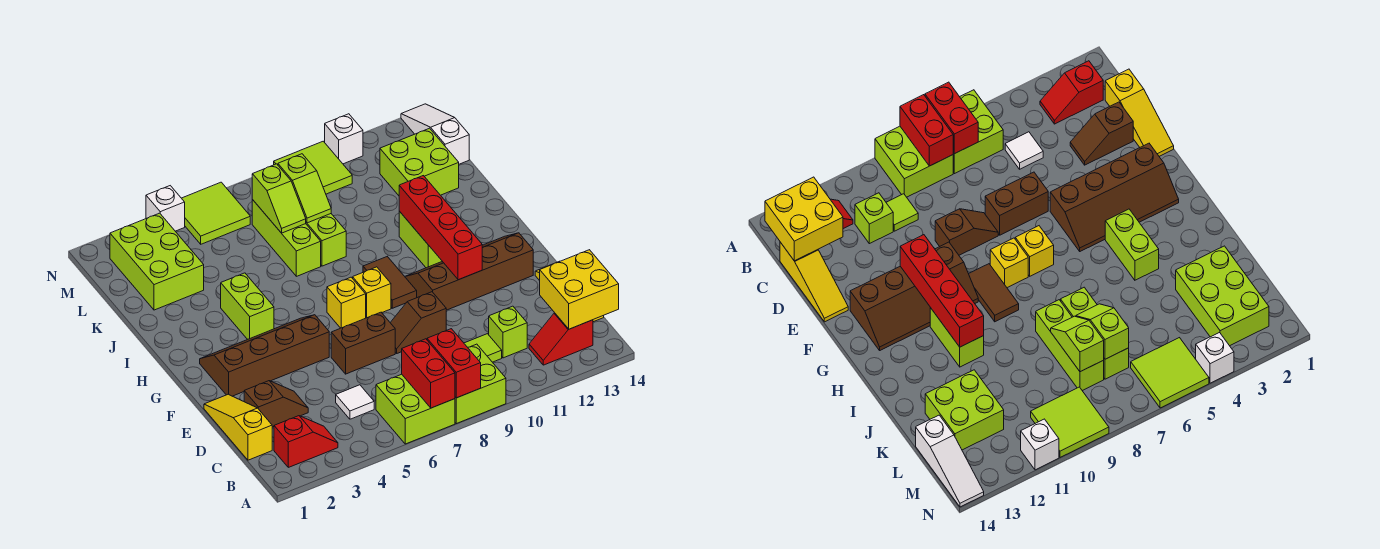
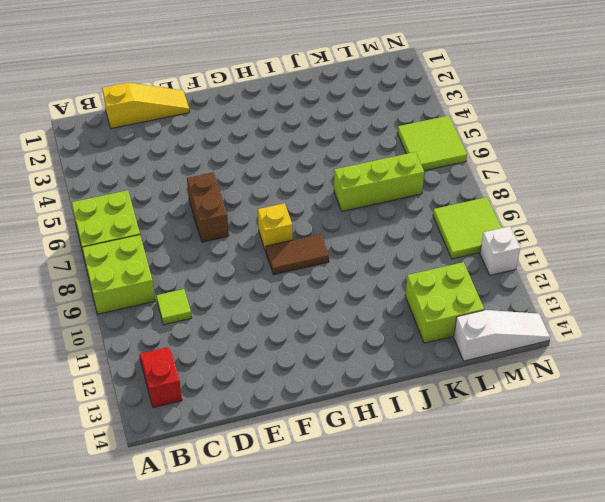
none -> red 1x2 slope [274,416,338,467]
none -> white 1x1 tile [336,385,374,419]
none -> lime 1x1 brick [489,306,527,358]
none -> yellow 1x3 slope [780,242,848,322]

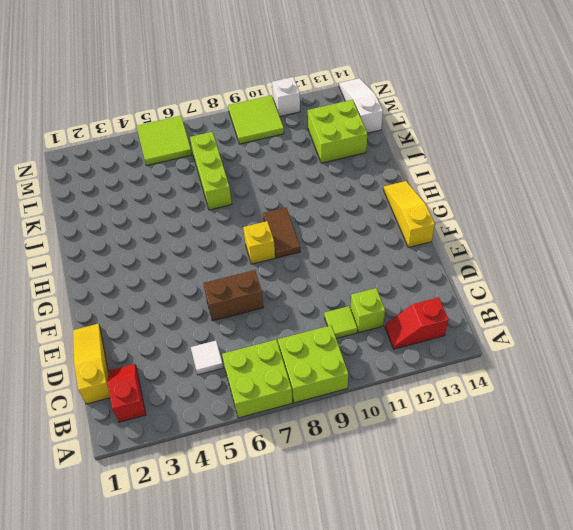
red 1x2 slope [108,364,146,422] -> red 1x2 slope turned to [274,416,338,467]
yellow 1x3 slope [383,181,435,248] -> yellow 1x3 slope moved to [780,242,848,322]
none -> brown 1x2 slope [244,381,308,427]
none -> brown 1x2 slope [390,292,446,353]
none -> brown 2x4 slope [200,315,329,396]
none -> brown 2x4 slope [405,233,533,310]

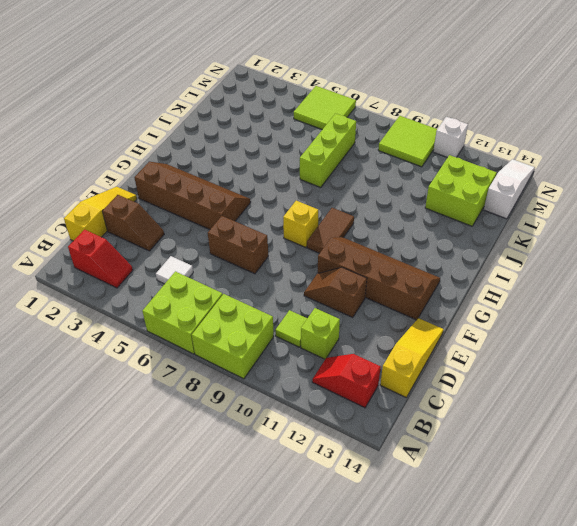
brown 1x2 slope [304,267,367,318] -> brown 1x2 slope moved to [390,292,446,353]
none -> yellow 1x1 brick [327,277,366,328]
none -> lime 1x2 brick [221,273,274,339]
none -> lime 1x2 brick [399,211,442,268]
none -> lime 1x3 brick [306,214,346,266]

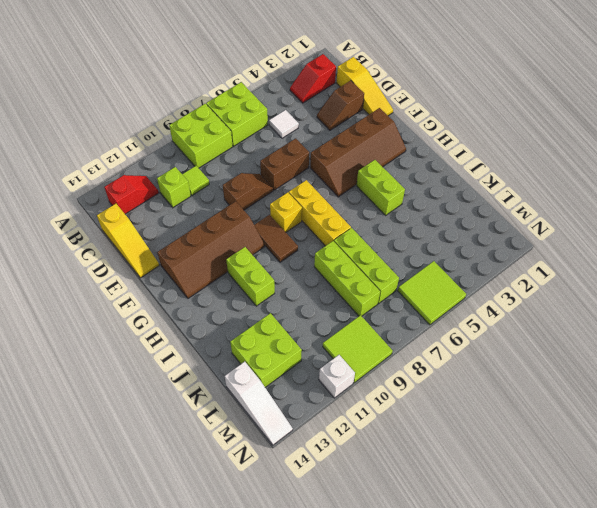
yellow 1x3 brick [289,180,351,246] -> yellow 1x1 brick [327,277,366,328]
none -> lime 2x3 brick [110,213,204,310]
none -> white 1x1 brick [146,186,185,231]
none -> red 1x2 brick [402,339,455,408]
none -> red 1x2 brick [427,329,481,398]

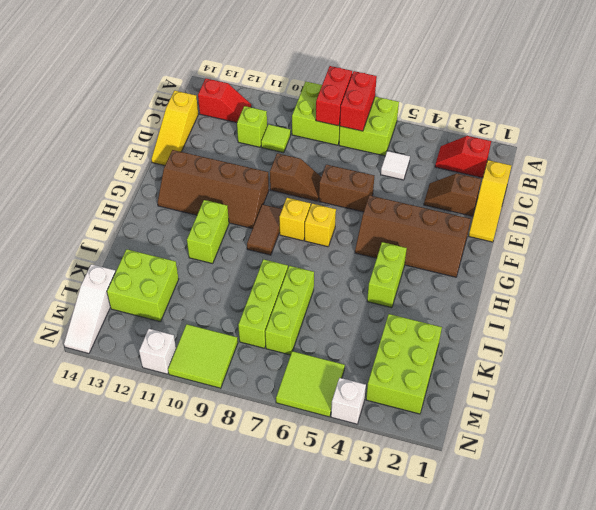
none -> yellow 2x2 brick [540,250,619,329]
none -> red 1x4 brick [399,176,482,280]
none -> lime 1x2 slope [252,164,306,233]
none -> lime 1x2 slope [278,154,331,223]

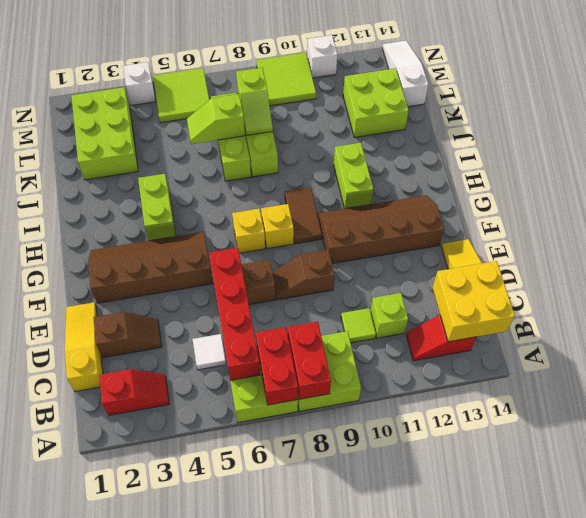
red 1x4 brick [209,247,260,380] -> red 1x4 brick moved to [399,176,482,280]
lime 1x2 slope [187,94,245,144] -> lime 1x2 slope turned to [252,164,306,233]

